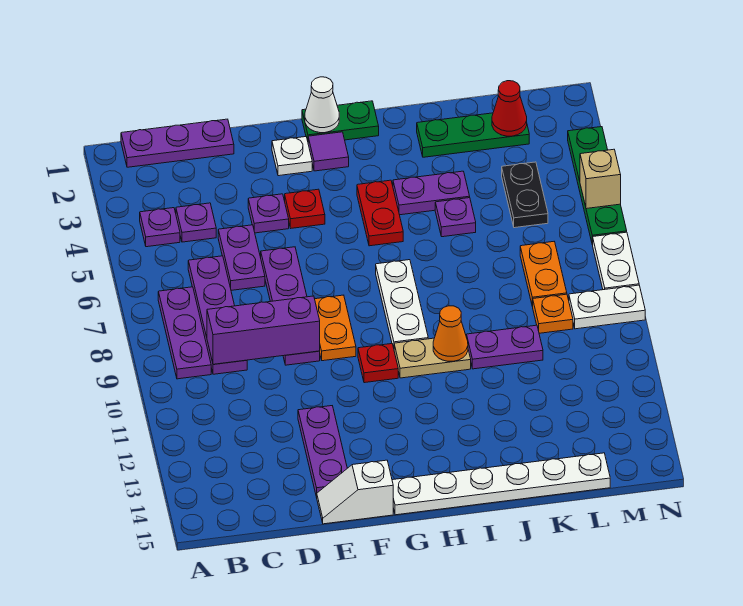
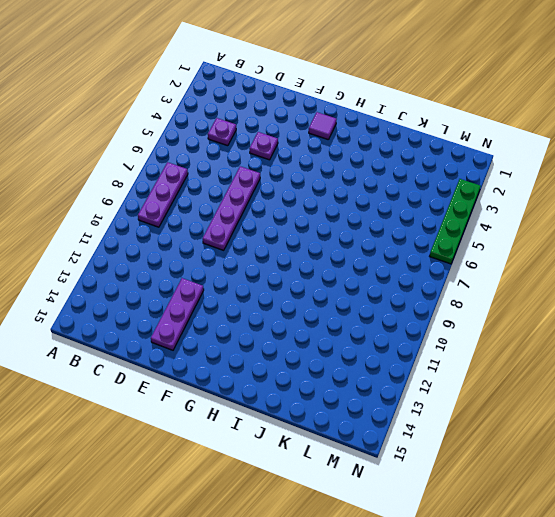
none -> purple 1x3 plate [121,119,234,167]
none -> purple 1x1 plate [140,208,180,247]
none -> purple 1x4 plate [188,256,247,374]
none -> purple 1x2 plate [218,225,265,290]

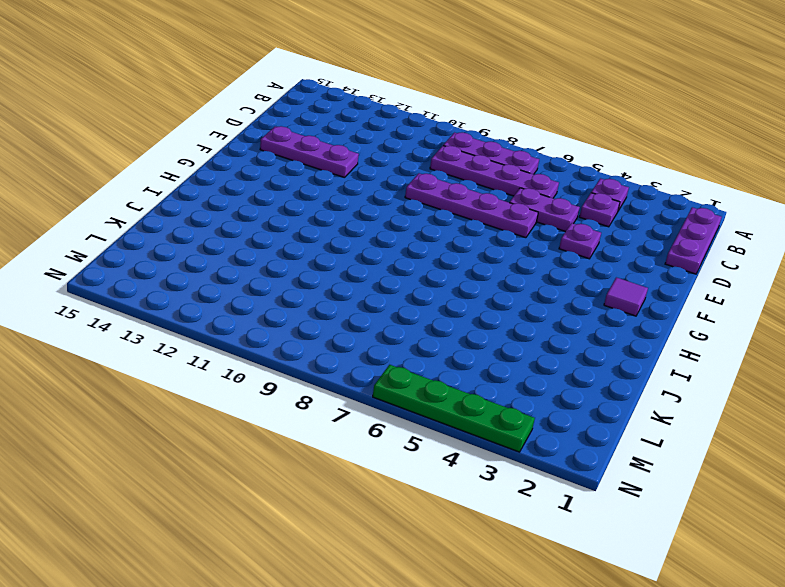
none -> white 1x2 slope [317,460,393,524]
none -> white 1x1 plate [272,137,312,176]
none -> red 1x1 plate [285,189,325,228]
none -> orange 1x2 plate [315,295,356,361]

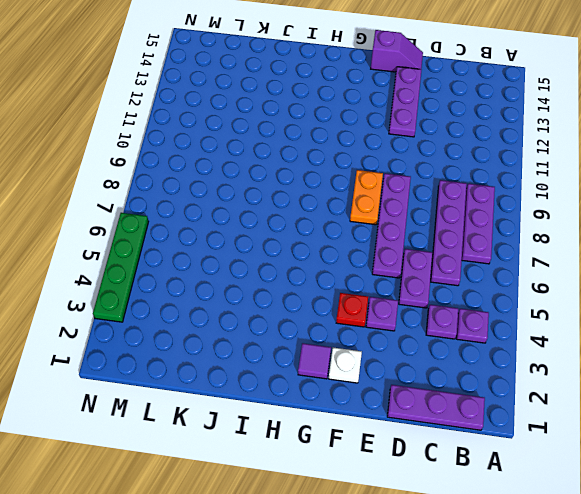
purple 1x2 slope [371,30,423,72] -> white 1x2 slope [317,460,393,524]
none -> green 1x2 plate [302,101,379,141]
none -> red 1x1 plate [358,344,398,383]
none -> white 1x6 plate [392,453,610,515]
none -> red 1x2 plate [357,180,403,246]

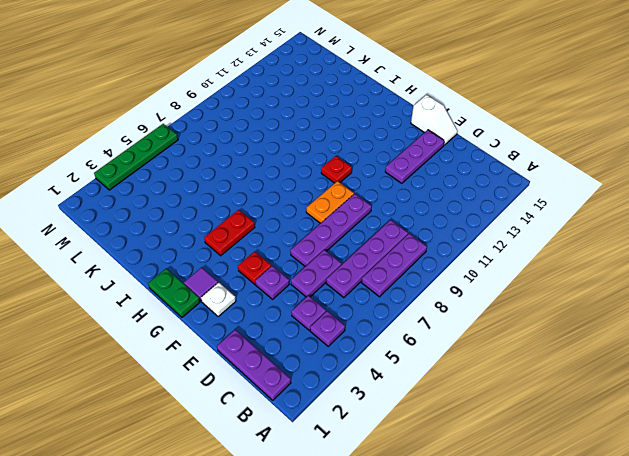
none -> white 1x6 plate [392,453,610,515]
none -> white 1x3 plate [376,260,428,348]
none -> tan 1x2 plate [394,338,471,378]
none -> purple 1x2 plate [393,171,470,215]

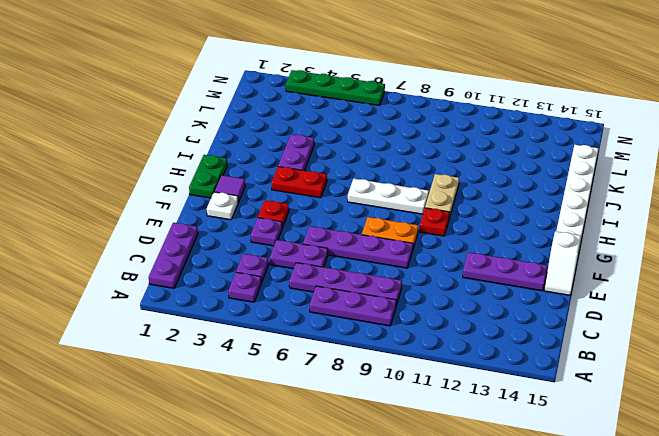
none -> green 1x3 plate [417,113,529,157]
none -> purple 1x1 plate [435,198,476,237]
none -> purple 1x2 plate [467,325,543,369]
none -> black 1x2 plate [502,162,548,228]

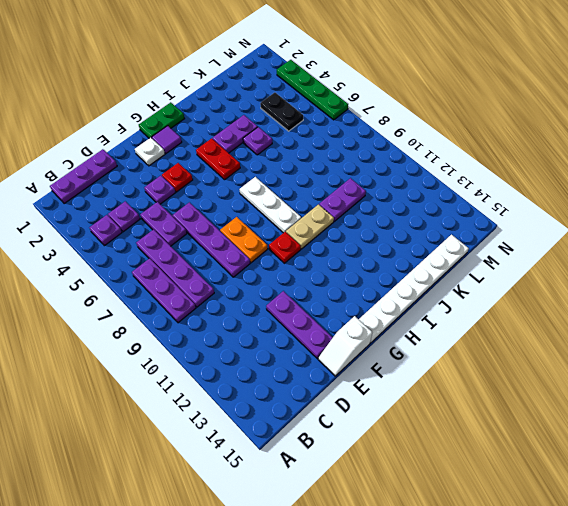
none -> green 1x3 plate [417,113,529,157]
none -> orange 1x2 plate [520,242,567,307]
none -> orange 1x1 plate [533,294,573,333]
none -> white 1x2 plate [569,285,645,329]

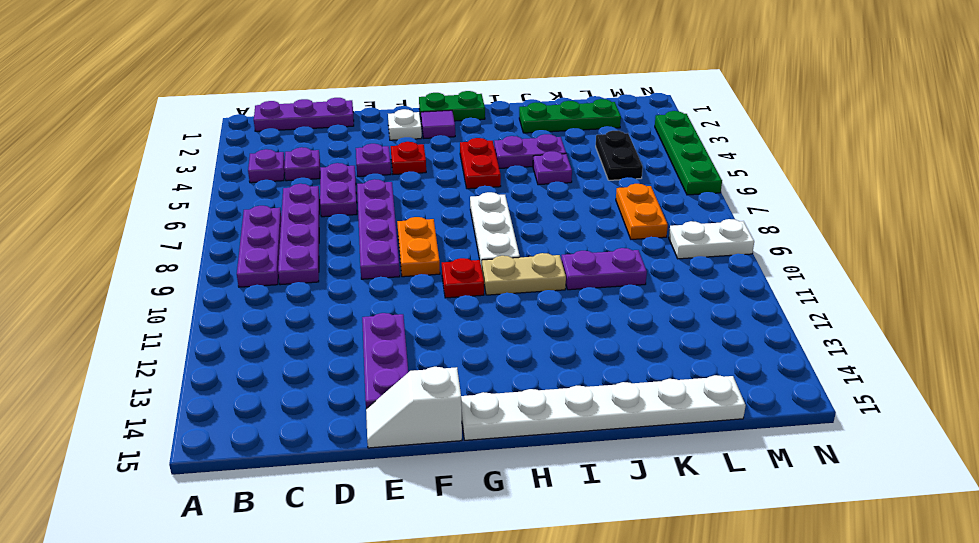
none -> orange 1x1 plate [533,294,573,333]
none -> white 1x2 plate [593,232,639,290]
none -> purple 1x3 brick [207,296,320,364]
none -> white 1x1 cone [305,77,339,133]

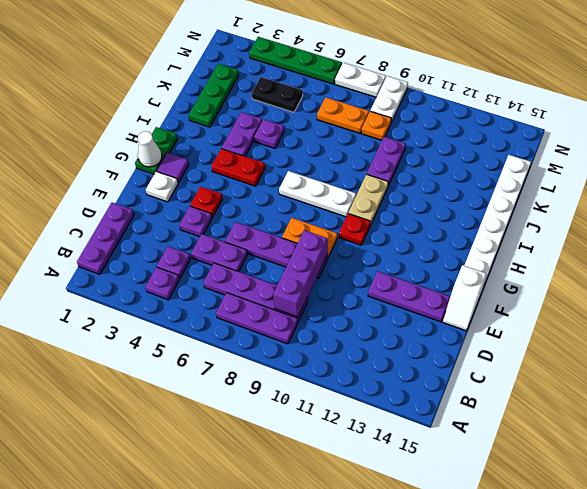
none -> orange 1x1 cone [433,306,468,361]
none -> red 1x1 cone [492,81,527,136]
none -> tan 1x1 brick [580,149,621,209]

